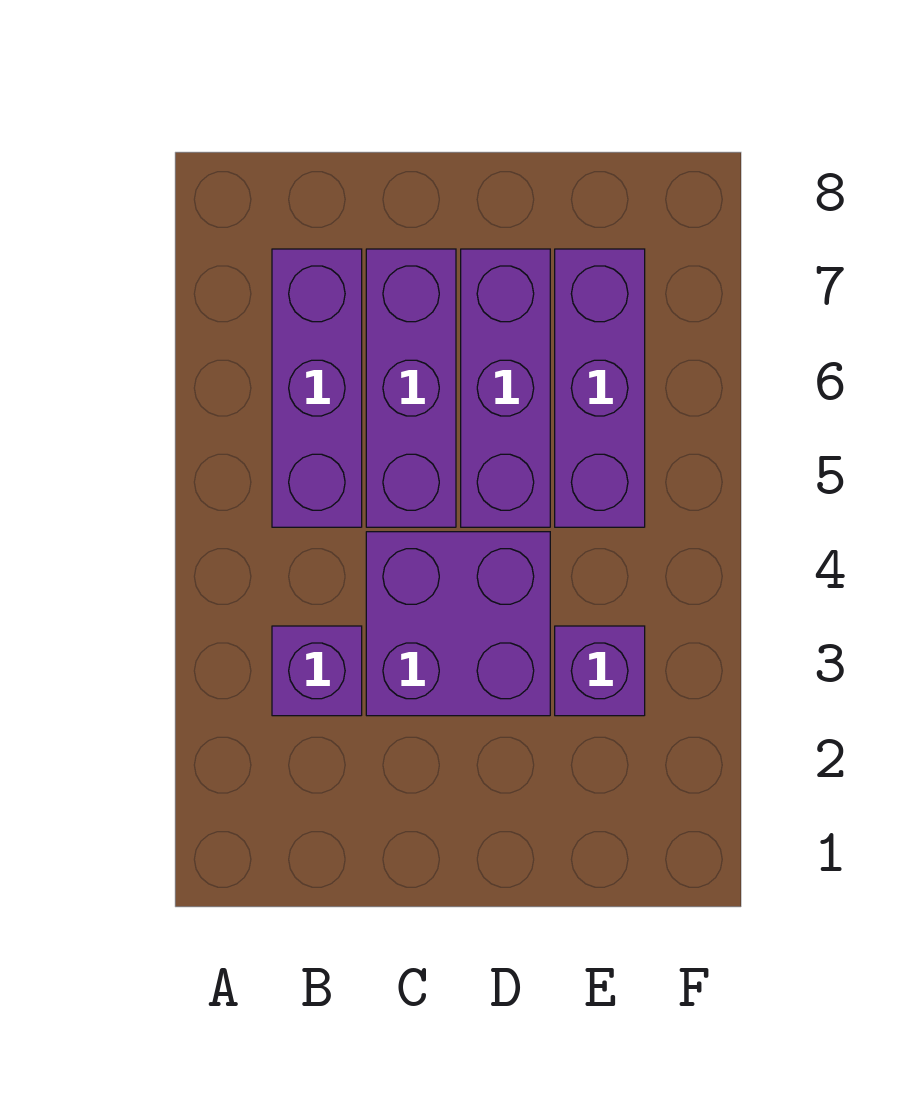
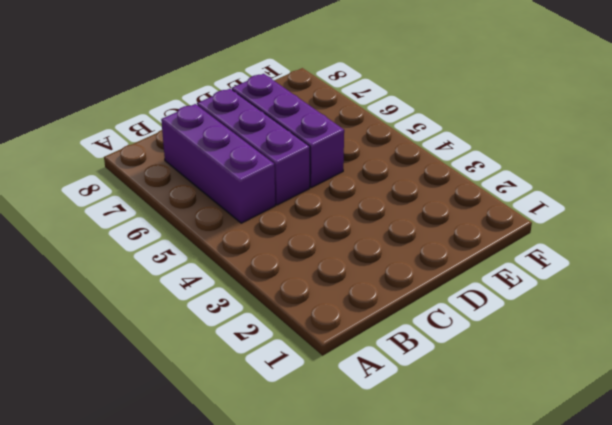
none -> purple 1x1 brick [272,626,362,716]
none -> purple 2x2 brick [366,532,550,716]

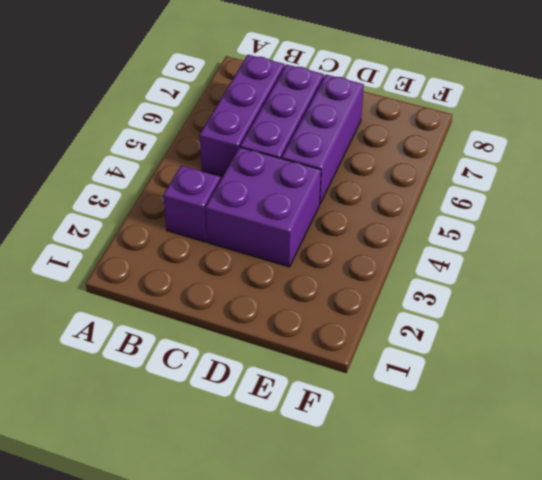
none -> purple 1x1 brick [555,626,645,716]
none -> purple 1x3 brick [555,249,645,527]

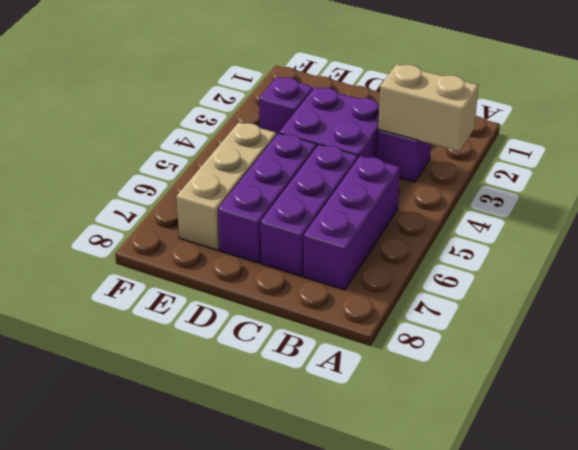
tan 1x2 brick [378,64,479,151] -> none
tan 1x3 brick [176,122,276,250] -> purple 1x3 brick [555,249,645,527]

